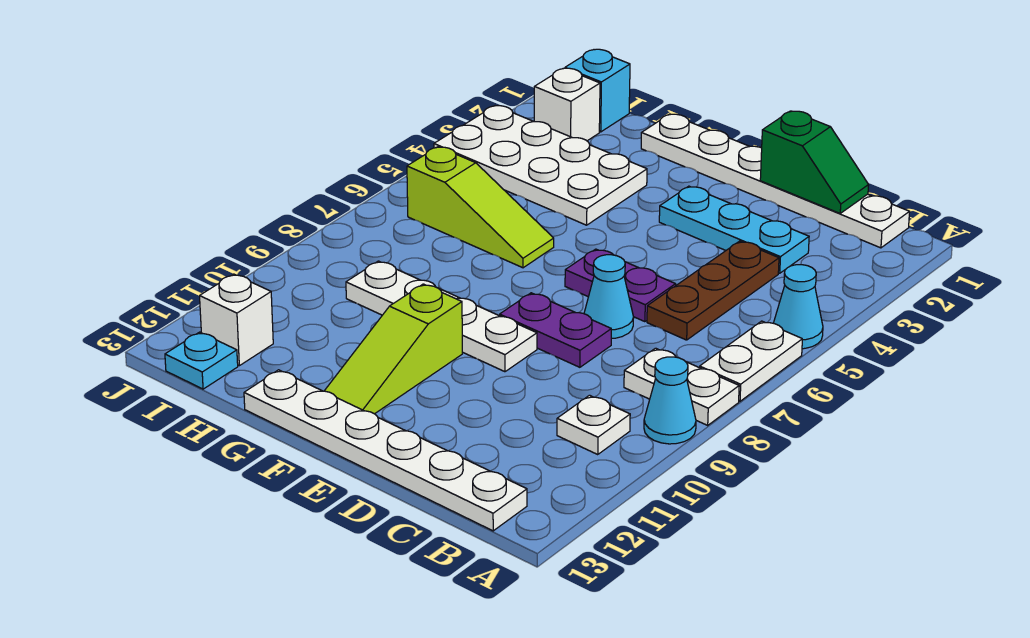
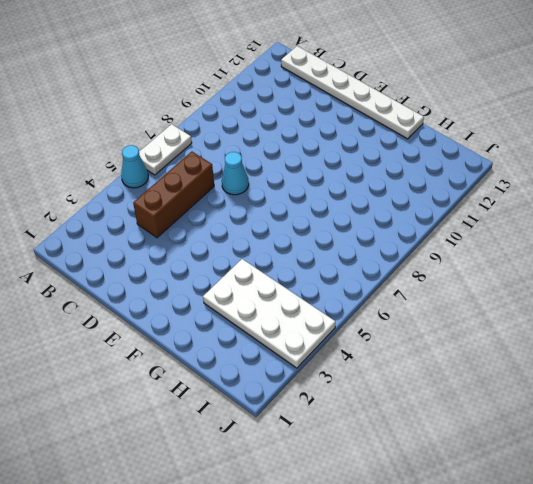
brown 1x3 brick [133,152,214,238] -> brown 1x3 plate [647,241,779,340]
none -> white 1x2 plate [624,348,739,425]
none -> cyan 1x1 cone [644,357,696,444]
none -> white 1x6 plate [641,114,910,248]

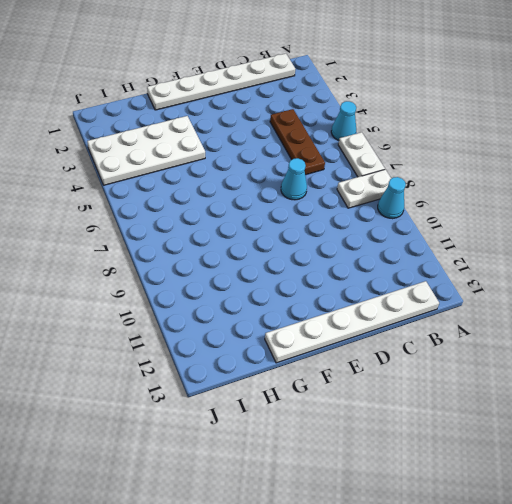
none -> white 1x1 plate [557,395,630,454]
none -> cyan 1x3 plate [659,186,809,273]
none -> purple 1x2 plate [565,249,676,322]

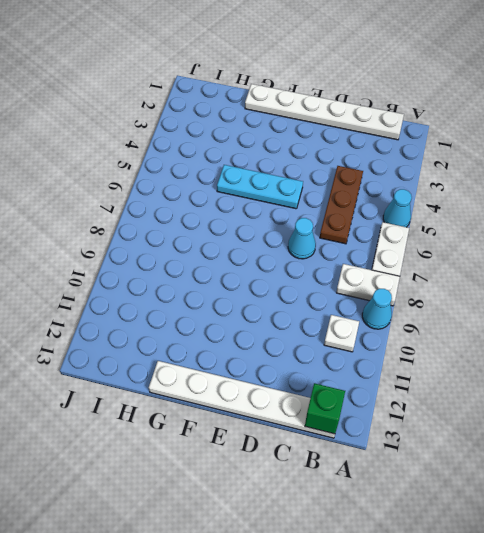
green 1x1 brick [305,383,345,434] -> none
cyan 1x3 plate [217,165,303,209] -> cyan 1x3 plate moved to [659,186,809,273]
none -> purple 1x2 plate [565,249,676,322]
none -> purple 1x2 plate [500,293,611,367]
none -> white 1x4 plate [346,261,537,372]

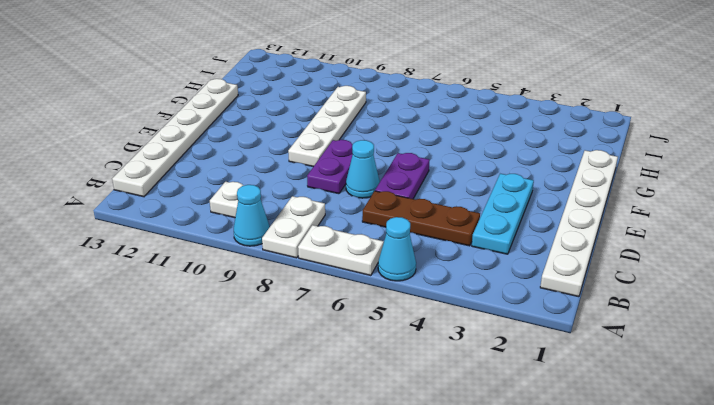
none -> lime 1x3 slope [325,284,462,414]
none -> white 2x4 plate [434,106,647,225]
none -> lime 1x3 slope [407,147,554,268]

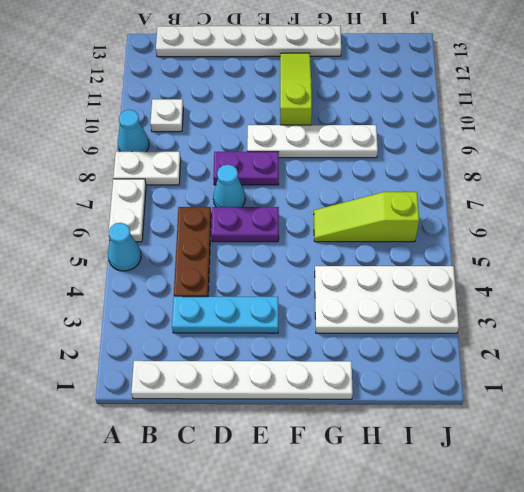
none -> cyan 1x1 brick [565,49,630,132]
none -> white 1x1 brick [534,68,600,141]
none -> white 1x1 brick [200,274,273,366]

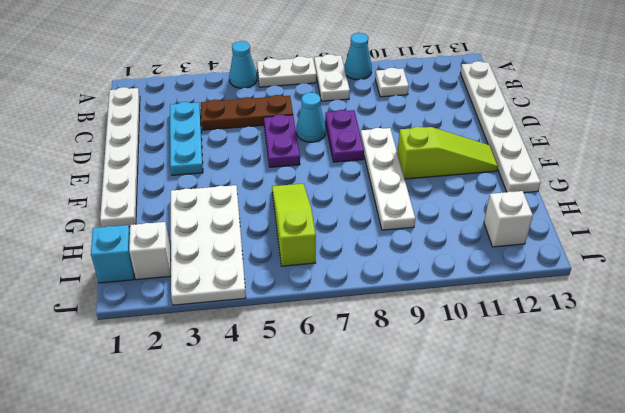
none -> cyan 1x1 plate [165,332,238,389]
none -> green 1x2 slope [760,111,869,213]

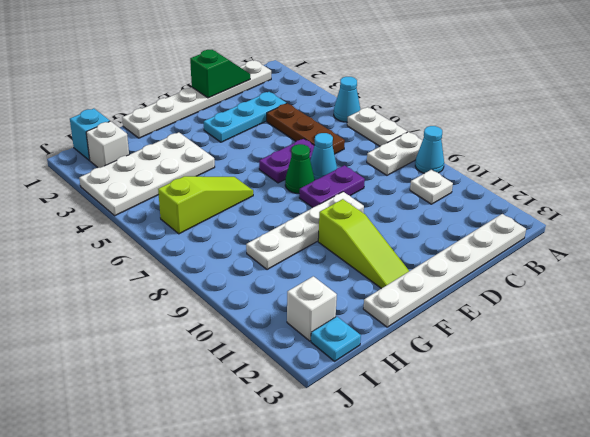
green 1x1 cone [285,144,314,194] -> none

